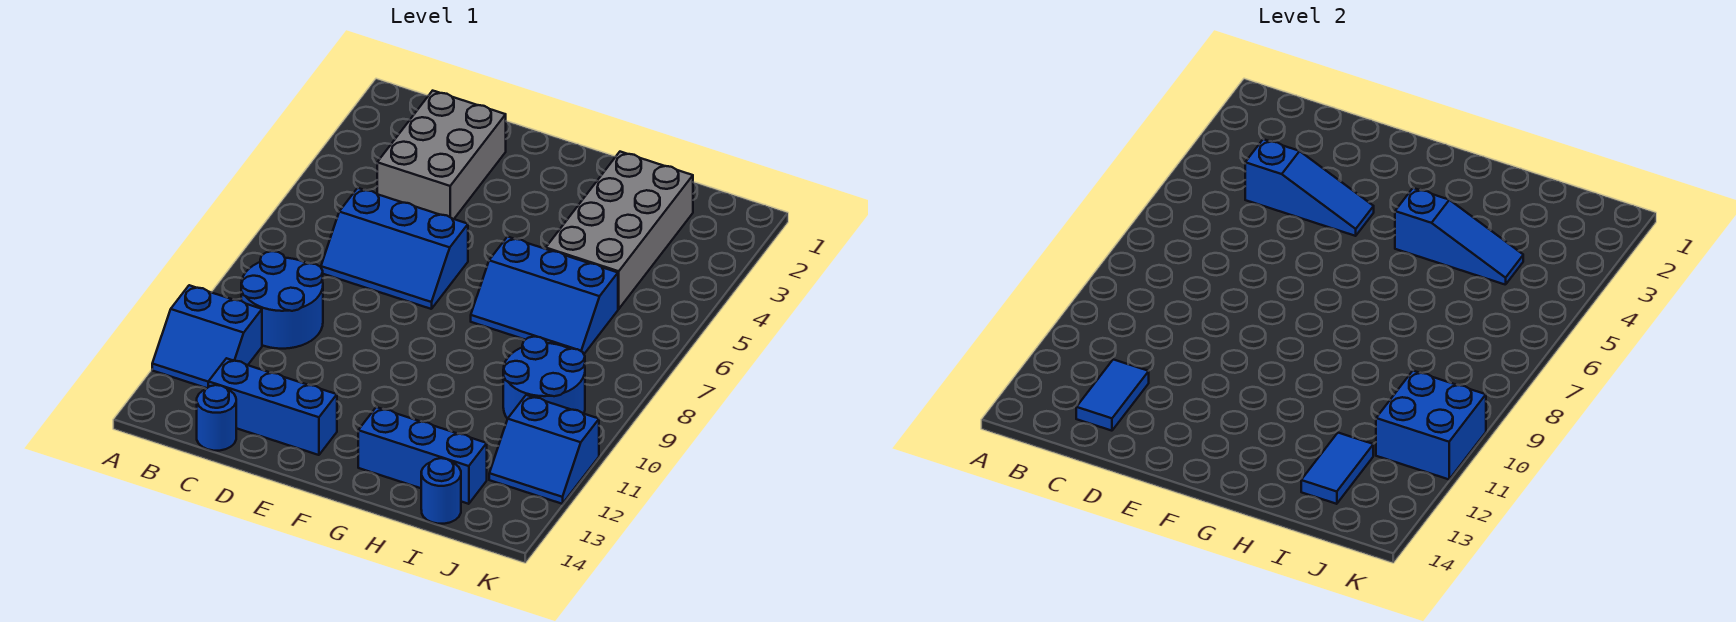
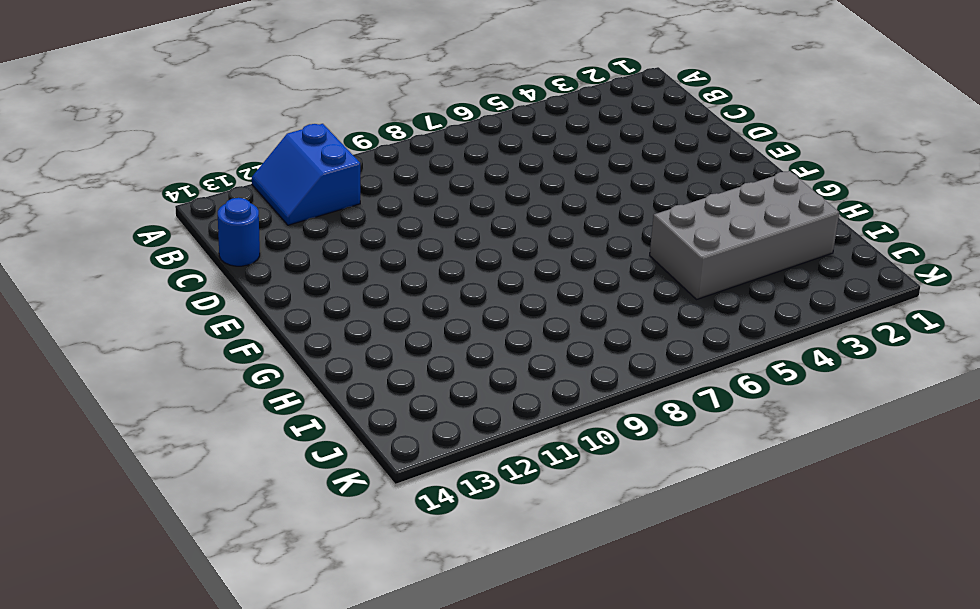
none -> blue 2x2 round brick [241,251,323,349]
none -> grey 2x3 brick [377,91,506,219]
none -> blue 2x3 slope [321,188,468,309]

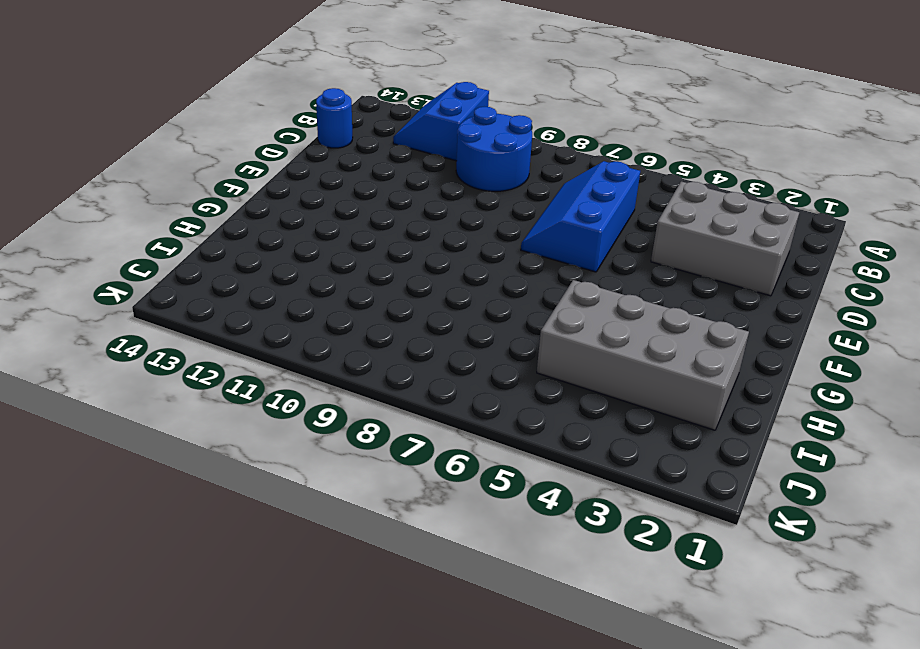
none -> blue 1x3 brick [208,358,337,455]
none -> blue 2x3 slope [471,237,618,354]
none -> blue 1x3 brick [358,407,487,504]

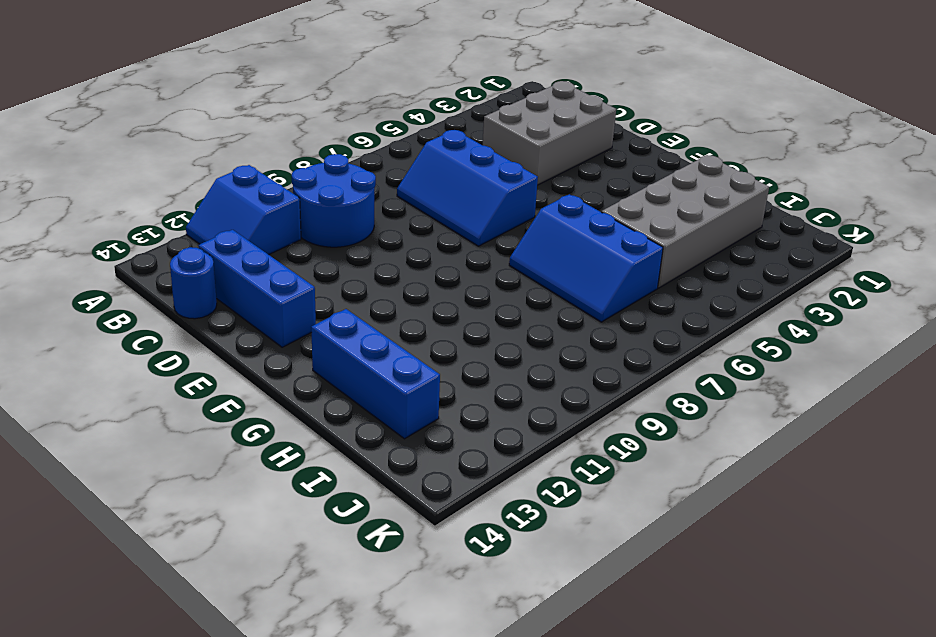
none -> blue 2x2 round brick [503,337,585,419]
none -> blue 1x1 round brick [421,458,461,524]
none -> blue 2x2 slope [489,395,599,504]

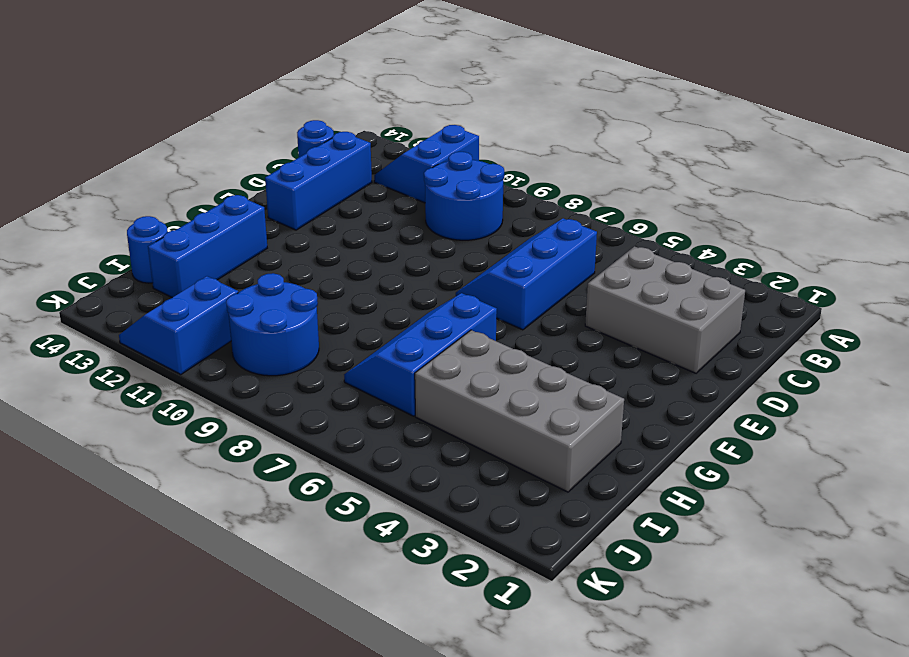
none -> blue 1x3 slope [1245,139,1374,236]
none -> blue 1x2 tile [1076,360,1149,431]
none -> blue 1x3 slope [1395,188,1523,285]

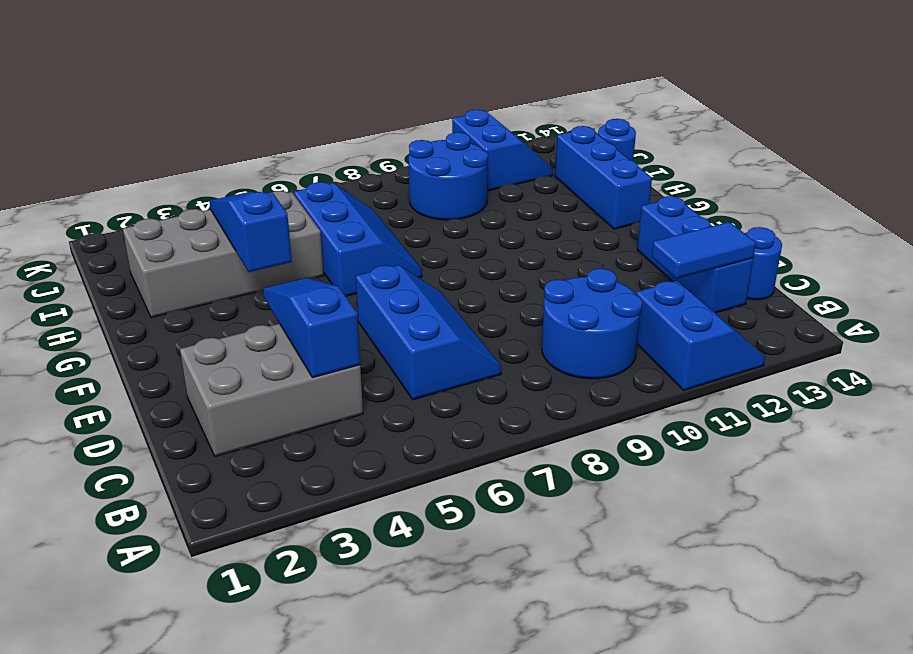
none -> blue 1x2 tile [1301,433,1373,504]
none -> blue 2x2 brick [1376,371,1486,479]

